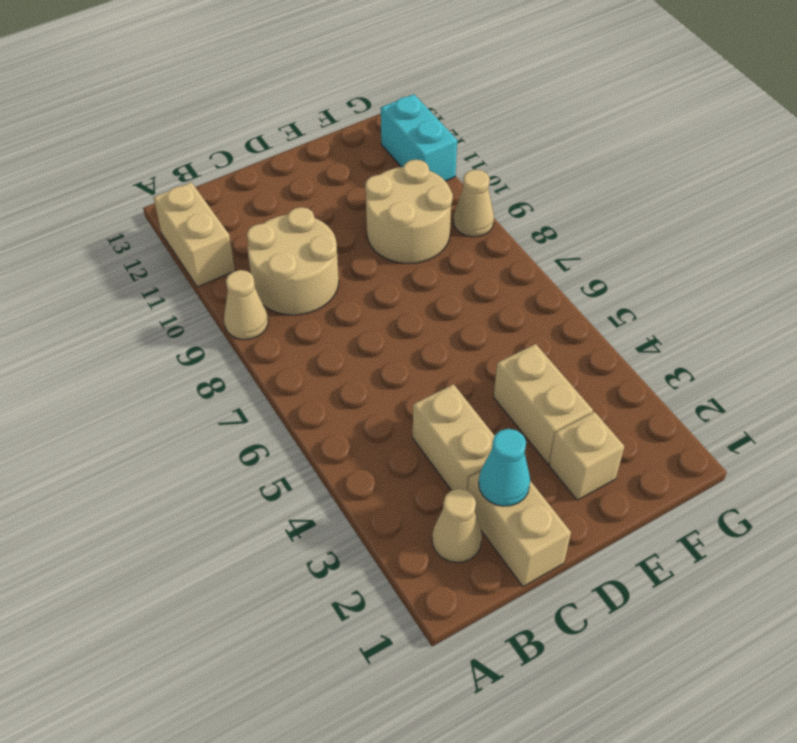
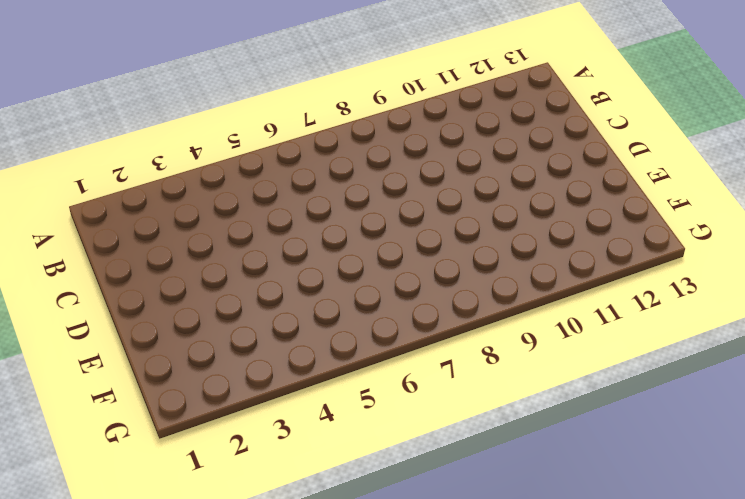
none -> tan 1x1 cone [224,270,268,340]
none -> tan 1x2 brick [153,182,235,287]
none -> tan 1x1 cone [432,489,482,562]

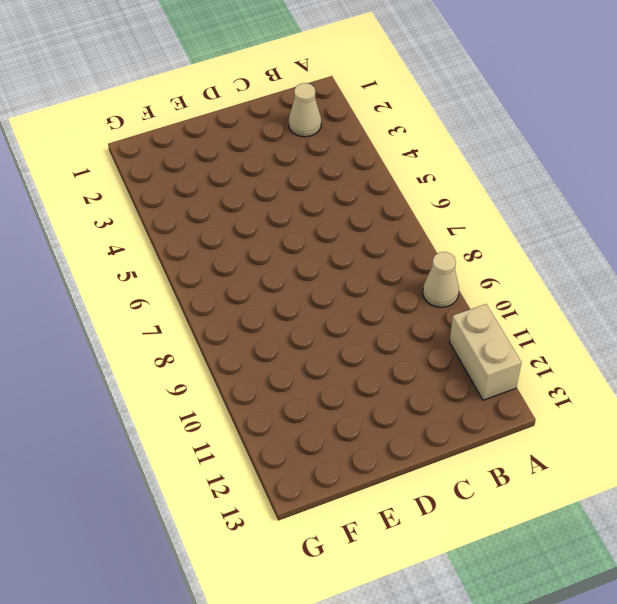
none -> tan 2x2 round brick [247,207,339,315]
none -> tan 1x2 brick [468,472,571,587]
none -> tan 1x2 brick [413,384,495,491]

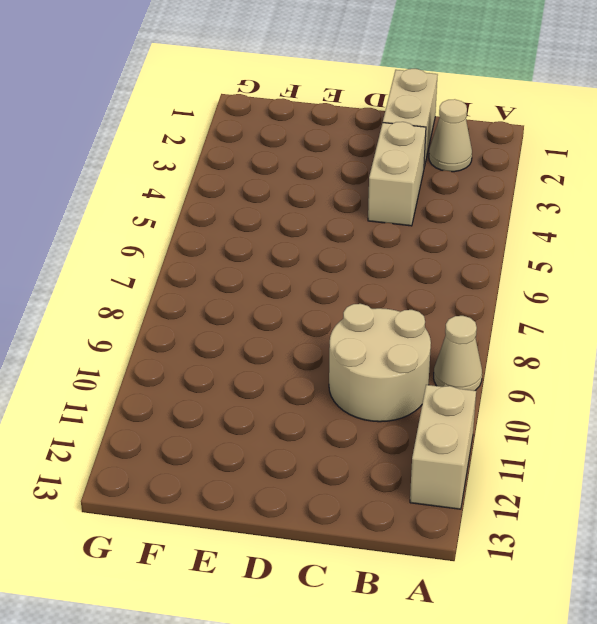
none -> tan 1x1 brick [549,412,624,500]
none -> tan 1x2 brick [494,344,593,464]
none -> tan 2x2 round brick [365,160,453,263]

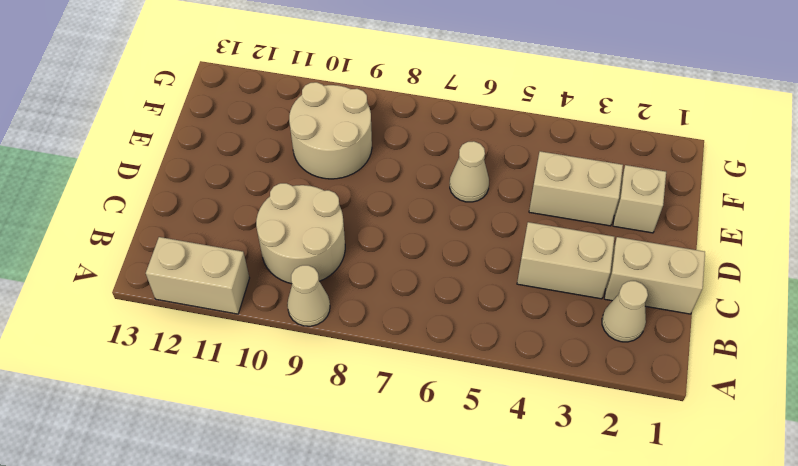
tan 1x1 cone [450,141,489,202] -> tan 1x1 cone moved to [453,170,494,237]
none -> cyan 1x2 brick [381,94,457,181]
none -> cyan 1x1 cone [479,429,530,506]

